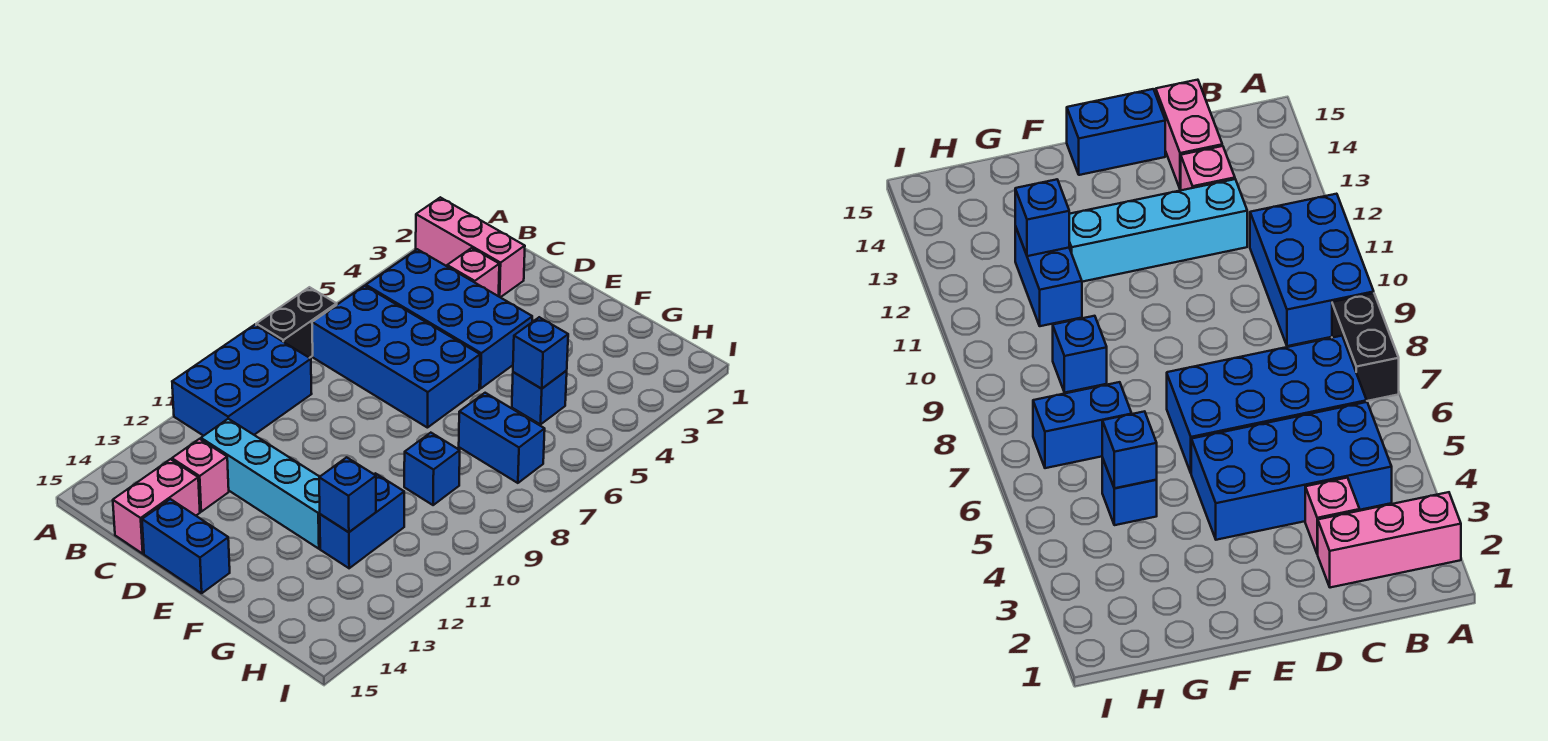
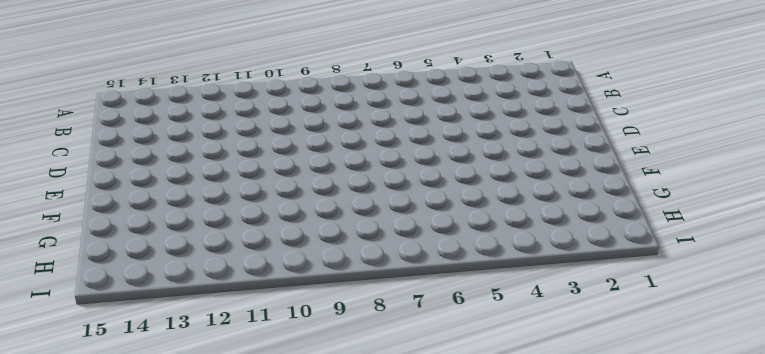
none -> pink 1x3 brick [416,197,525,297]
none -> black 1x2 brick [256,287,337,358]
none -> blue 2x3 brick [172,325,312,436]

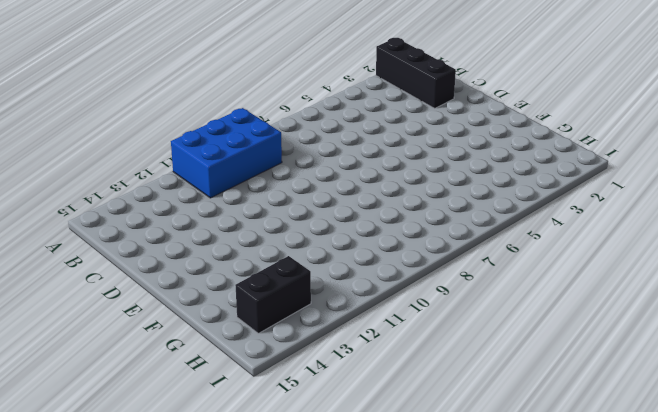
black 1x3 brick [376,38,456,108] -> pink 1x3 brick [416,197,525,297]
black 1x2 brick [235,256,311,333] -> black 1x2 brick moved to [256,287,337,358]
none -> blue 2x4 brick [366,249,532,389]
none -> blue 2x4 brick [312,286,480,428]
none -> pink 1x1 brick [447,248,499,296]

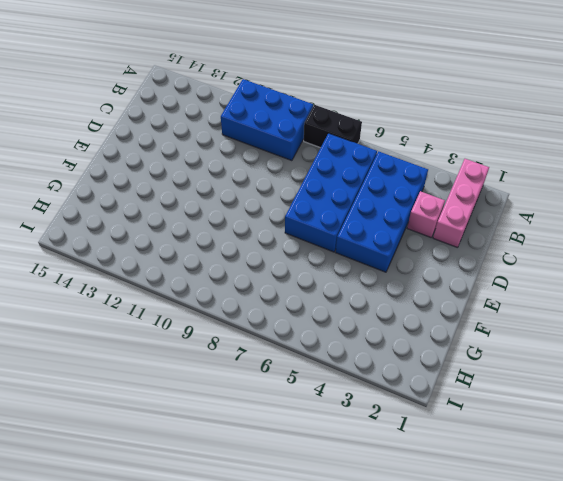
none -> cyan 1x4 brick [201,419,320,549]
none -> pink 1x1 brick [172,439,229,512]
none -> pink 1x2 brick [113,459,200,554]

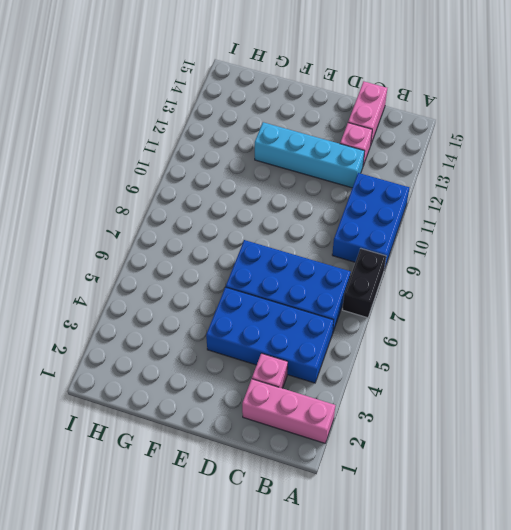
none -> blue 1x2 brick [142,499,230,593]
none -> blue 1x1 brick [512,371,567,424]
none -> blue 1x2 brick [459,393,545,483]

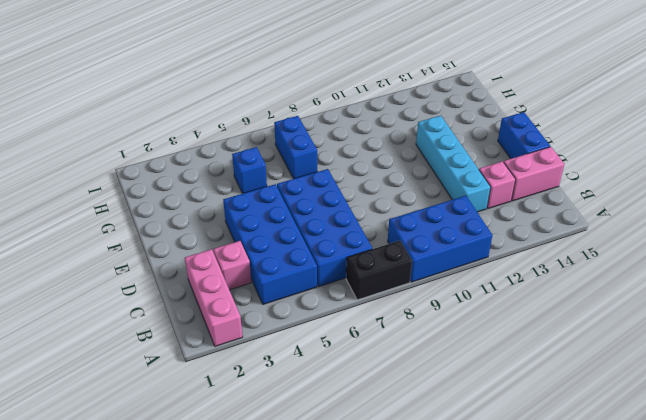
none -> blue 1x1 brick [404,433,460,505]
none -> blue 1x2 brick [320,473,404,568]
none -> blue 1x1 brick [513,317,568,389]

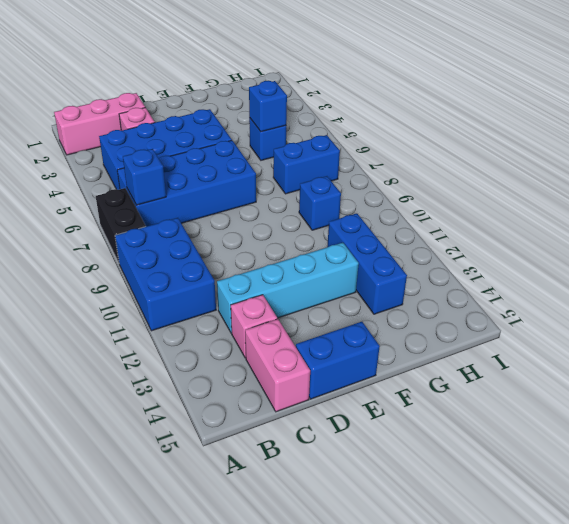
blue 1x1 brick [123,149,166,205] -> blue 1x1 brick moved to [319,457,376,532]
blue 1x3 brick [327,213,407,314] -> blue 1x2 brick [320,473,404,568]

